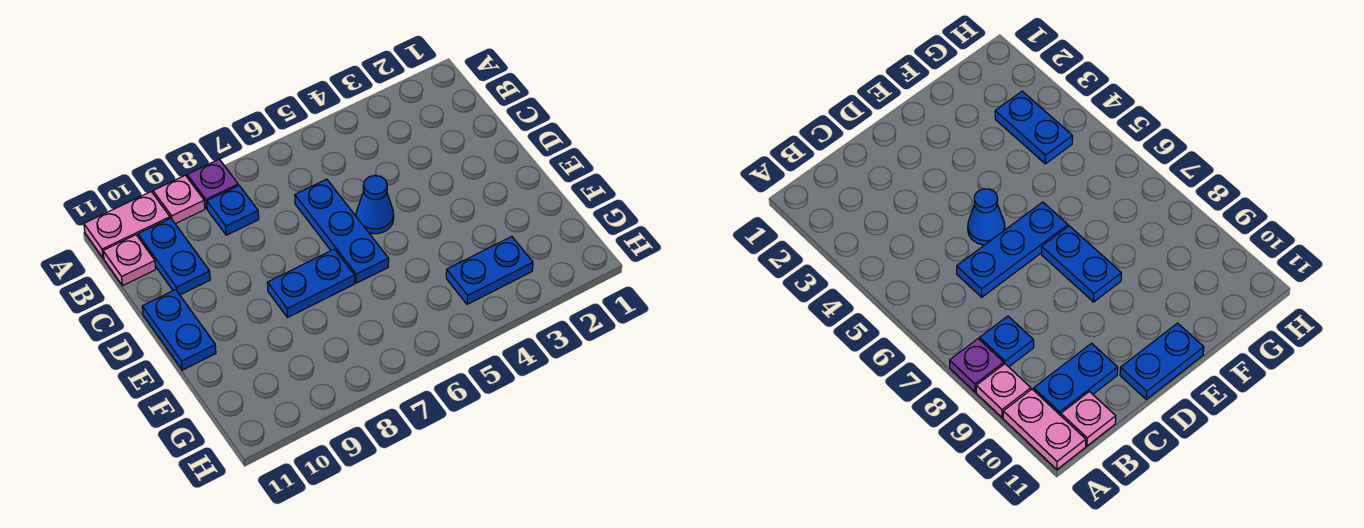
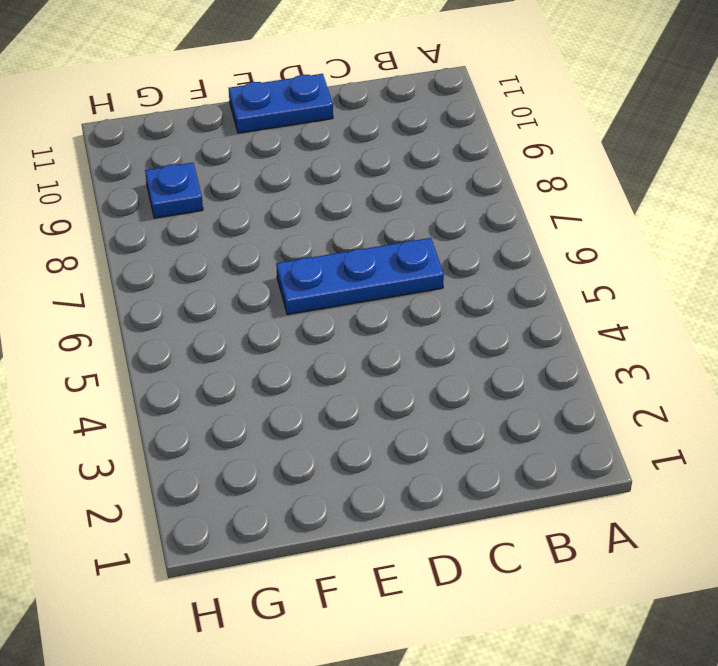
blue 1x1 plate [145,163,203,218] -> blue 1x1 plate moved to [207,185,259,235]
none -> purple 1x1 plate [187,159,238,209]
none -> pink 1x1 plate [153,175,205,224]

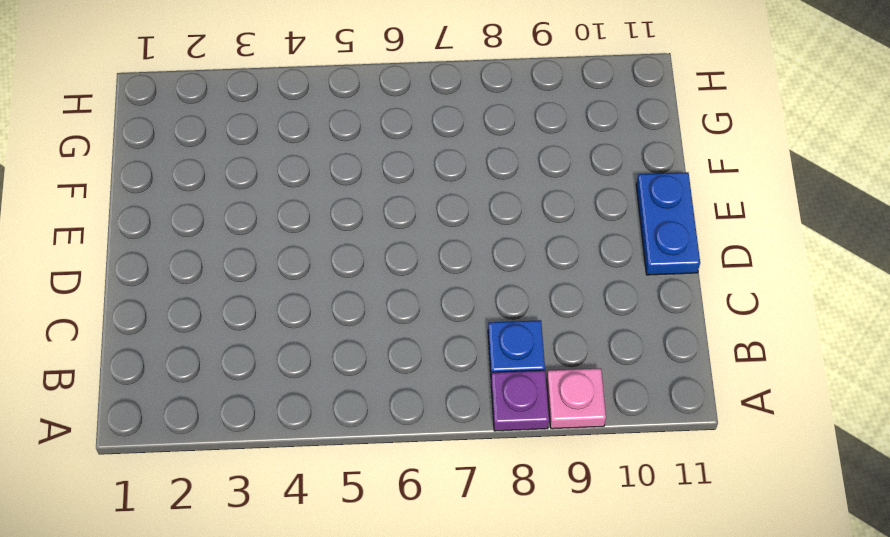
none -> pink 1x2 plate [84,192,170,258]
none -> blue 1x2 plate [138,218,210,295]

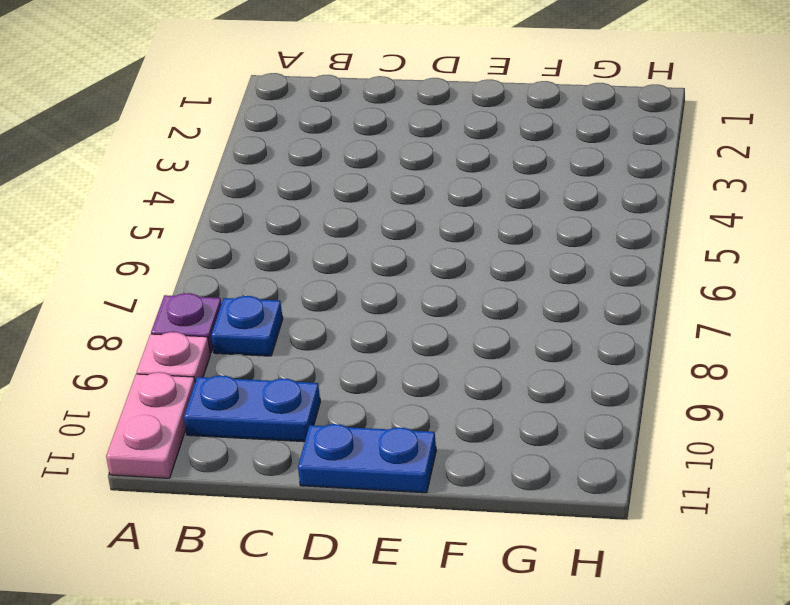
none -> pink 1x1 plate [103,235,156,286]
none -> blue 1x3 plate [295,179,389,283]

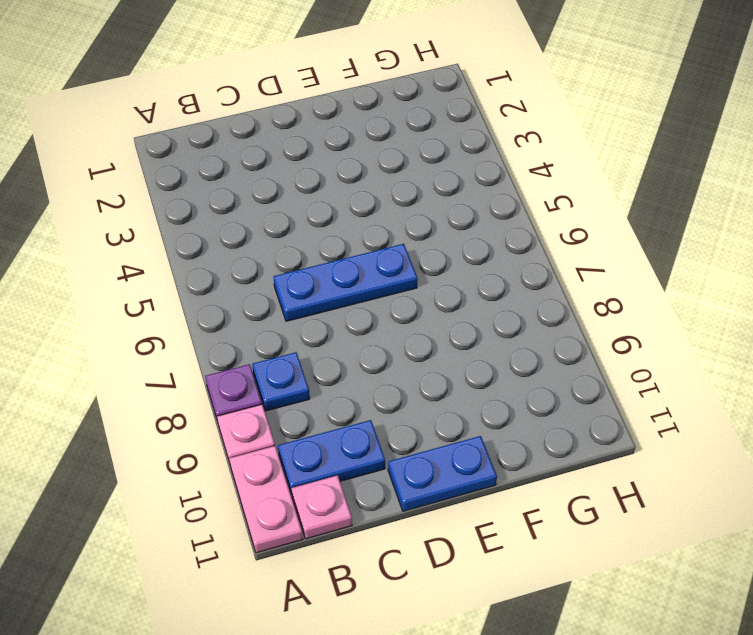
none -> blue 1x1 cone [356,176,394,234]
none -> blue 1x2 plate [267,249,355,318]

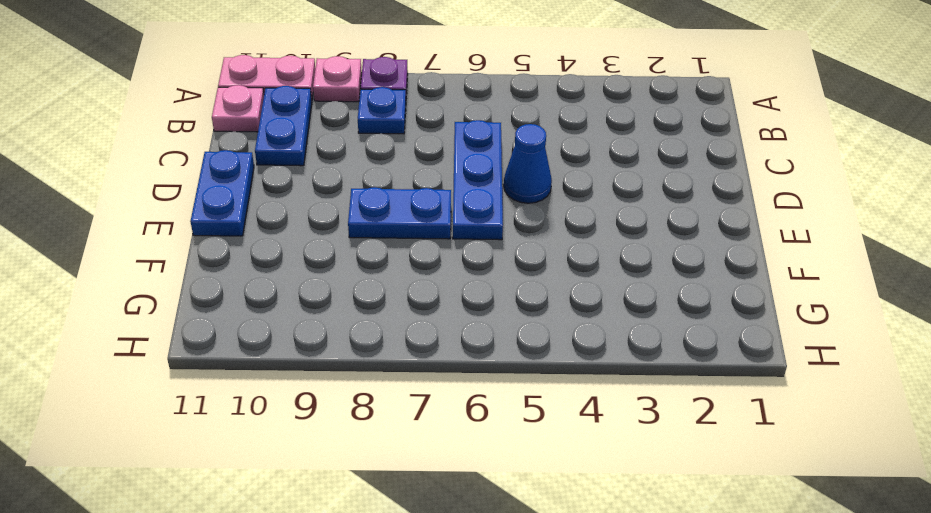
none -> blue 1x2 plate [446,237,533,304]

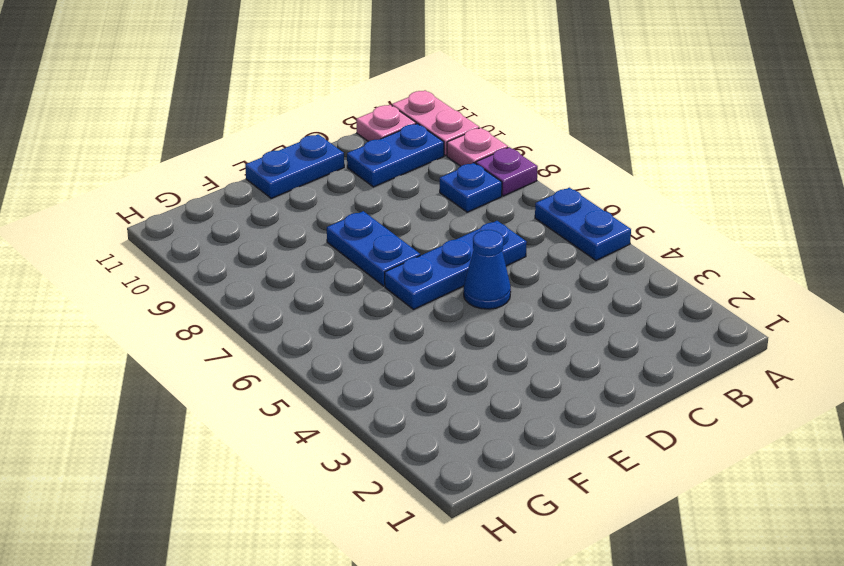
blue 1x2 plate [535,188,631,260] -> blue 1x2 plate moved to [446,237,533,304]

